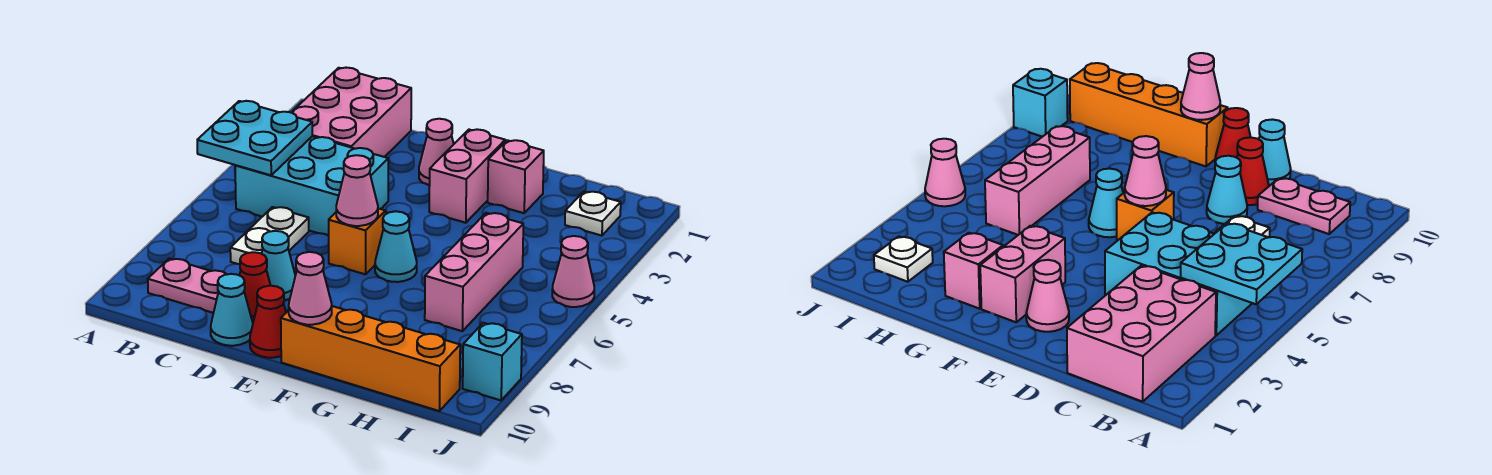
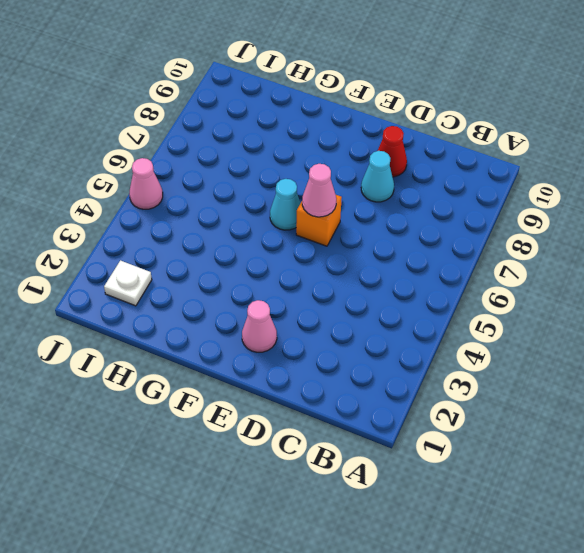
none -> pink 2x3 brick [291,68,411,157]
none -> cyan 2x3 brick [235,136,388,236]
none -> pink 1x2 plate [148,258,227,313]

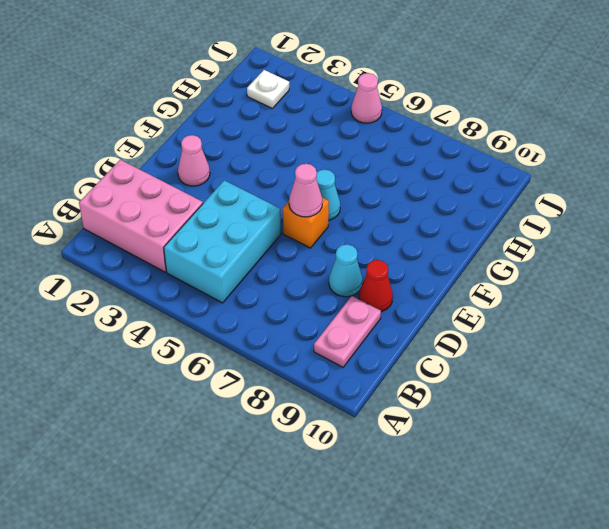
none -> white 1x2 plate [230,207,309,264]
none -> cyan 1x1 cone [211,274,253,346]
none -> red 1x1 cone [250,286,286,358]

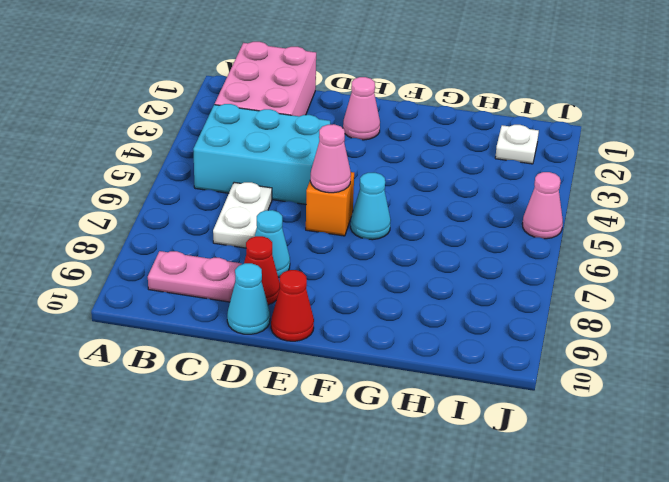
none -> pink 1x2 brick [429,129,505,223]
none -> orange 1x4 brick [281,306,460,411]
none -> pink 1x1 brick [488,140,544,213]

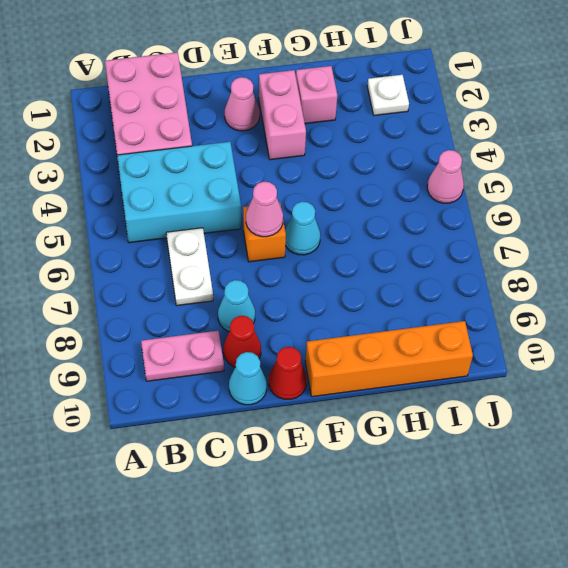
none -> pink 1x3 brick [425,213,523,331]
none -> cyan 1x1 brick [463,323,522,400]
none -> cyan 2x2 plate [197,101,313,175]

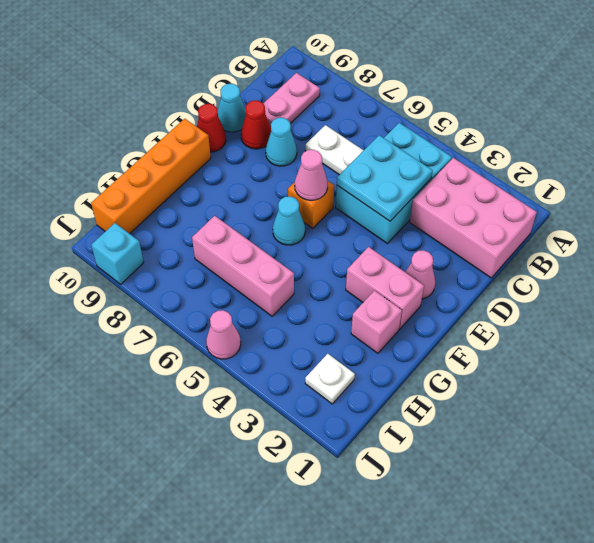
cyan 2x2 plate [337,135,433,221] -> cyan 2x2 plate moved to [197,101,313,175]
none -> pink 1x1 cone [289,252,332,325]

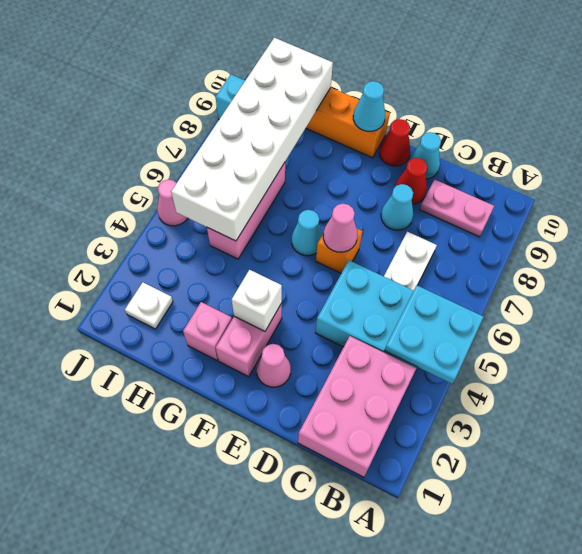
white 1x1 brick [232,270,282,331] -> none
cyan 1x1 cone [353,81,385,131] -> pink 1x1 cone [289,252,332,325]
white 2x6 brick [171,38,333,241] -> none

